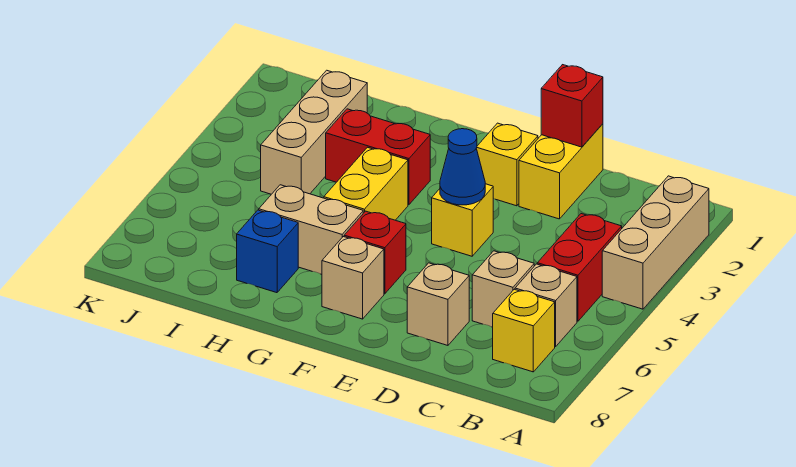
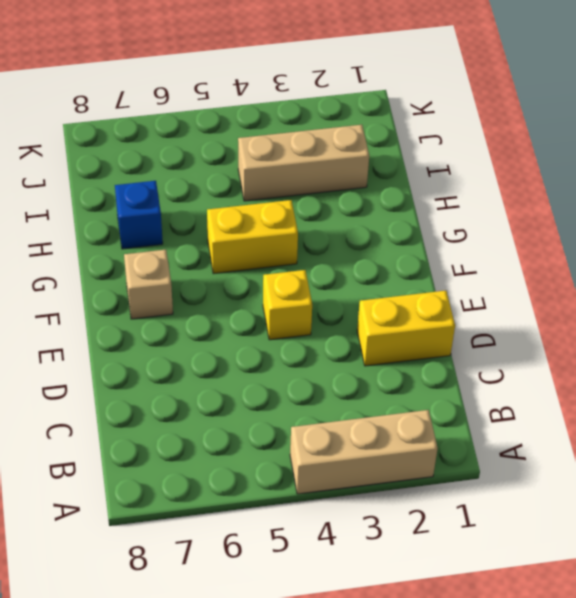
none -> red 1x2 brick [537,214,622,321]
none -> tan 1x1 brick [515,264,577,347]
none -> yellow 1x1 brick [492,289,555,372]

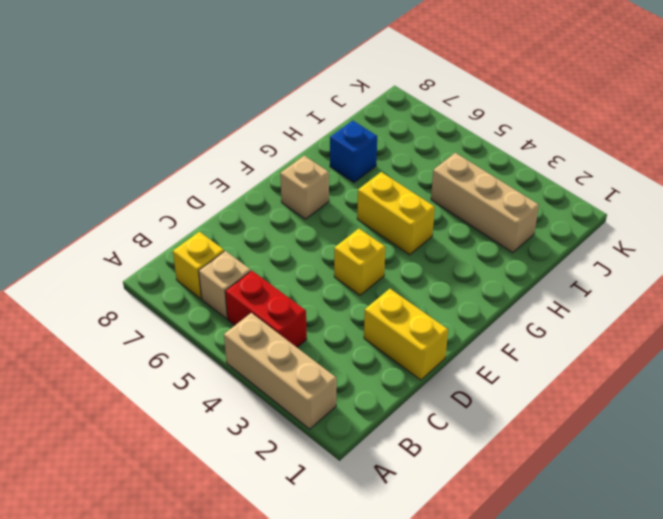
none -> tan 1x1 brick [472,251,534,327]
none -> tan 1x1 brick [407,263,469,345]
none -> yellow 1x1 brick [476,123,538,206]

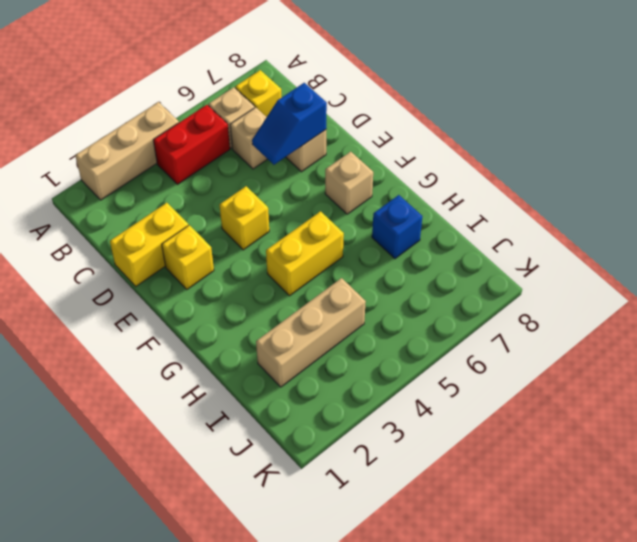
blue 1x2 slope [252,83,327,165] -> none
none -> red 1x1 brick [344,211,406,294]
none -> red 1x2 brick [326,109,430,205]
none -> tan 1x2 brick [259,185,363,274]

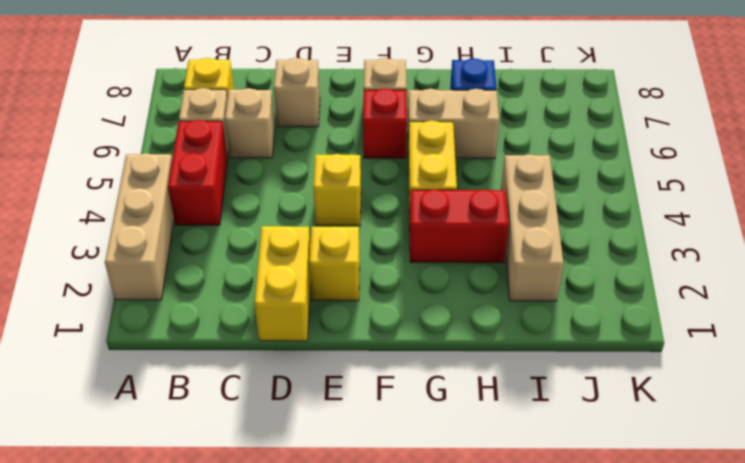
none -> red 1x1 brick [541,65,603,147]
none -> blue 1x1 cone [440,129,485,205]

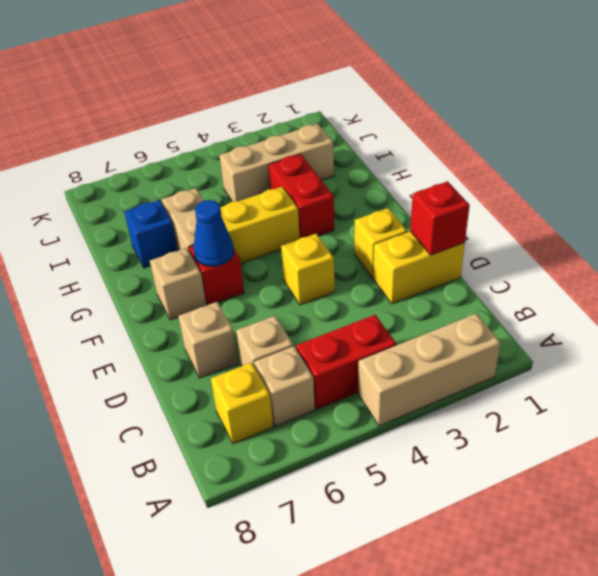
blue 1x1 cone [193,200,234,266] -> blue 1x1 cone moved to [440,129,485,205]

